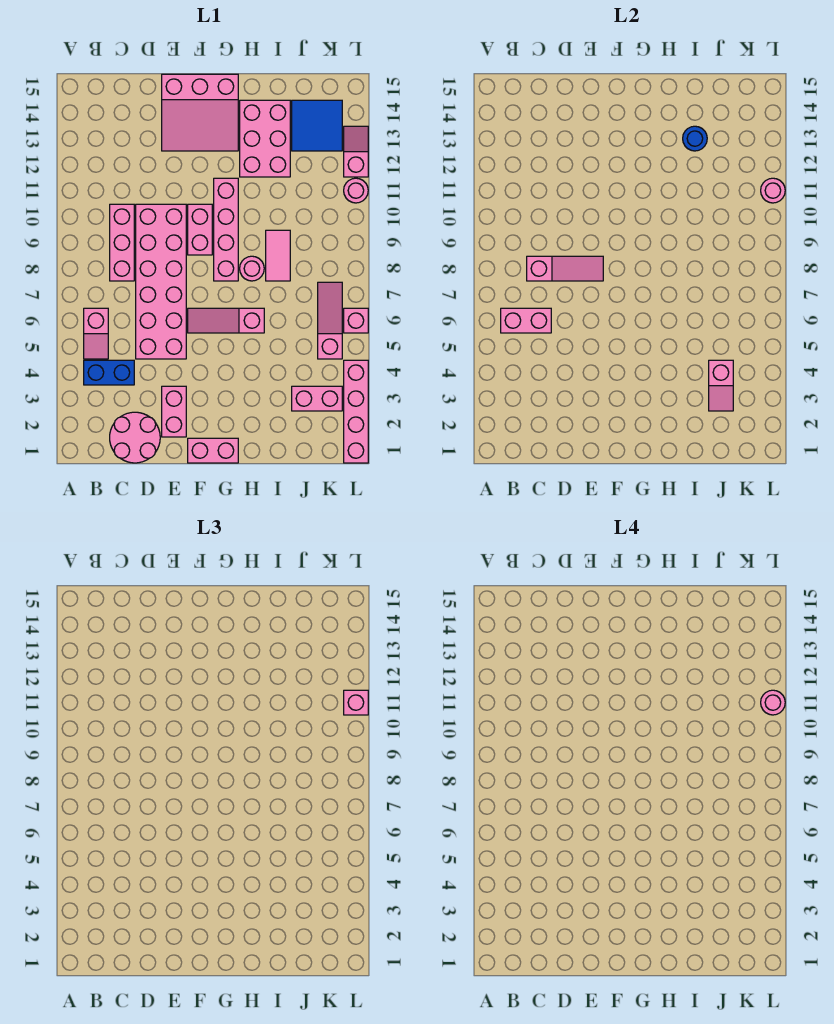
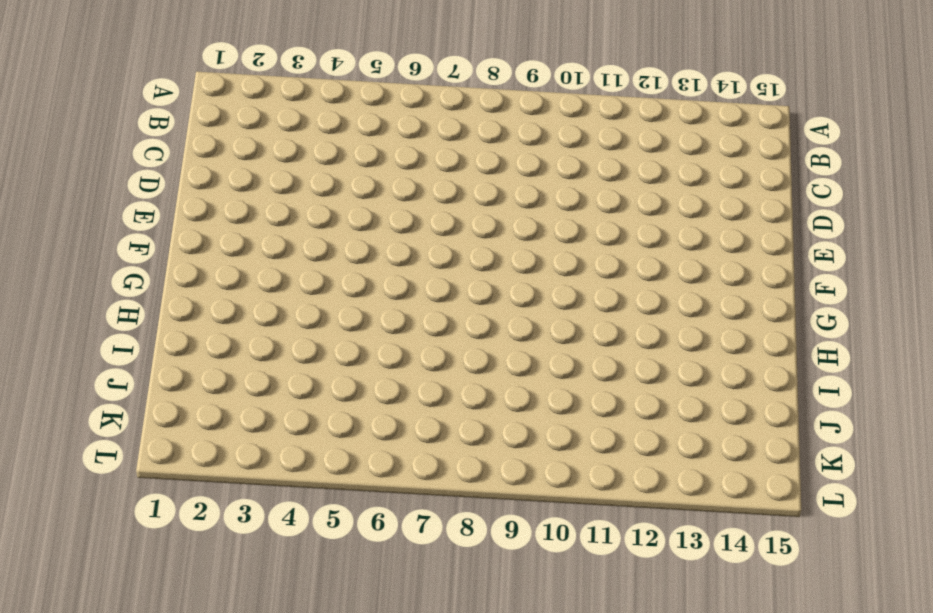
none -> blue 1x2 brick [84,360,134,385]
none -> pink 1x2 slope [84,308,108,359]
none -> pink 2x2 round brick [110,412,160,463]

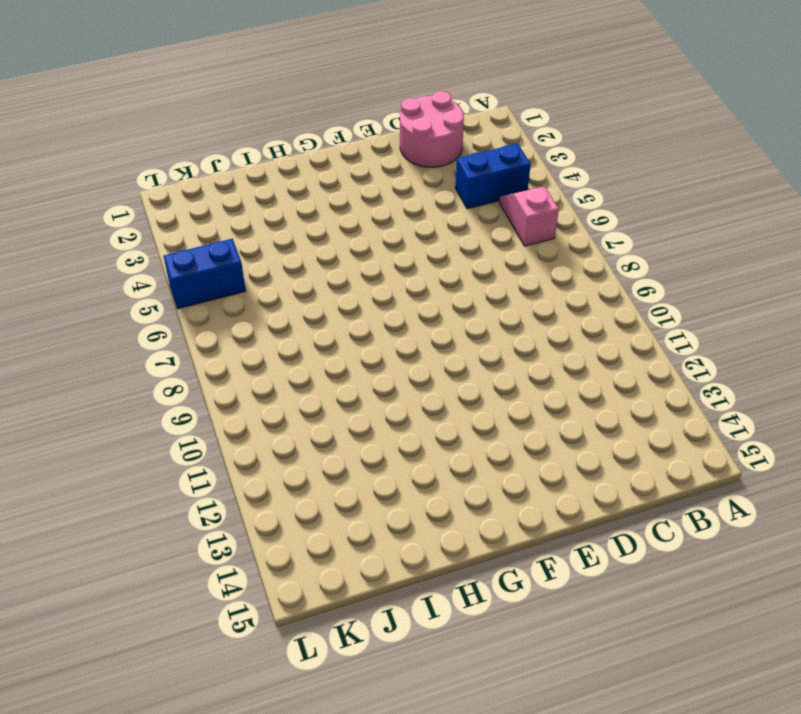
blue 1x2 brick [163,239,246,309] -> pink 1x3 slope [318,282,342,359]
none -> pink 1x3 brick [110,204,134,281]
none -> pink 2x6 brick [136,204,186,359]
none -> pink 1x2 brick [162,386,186,437]

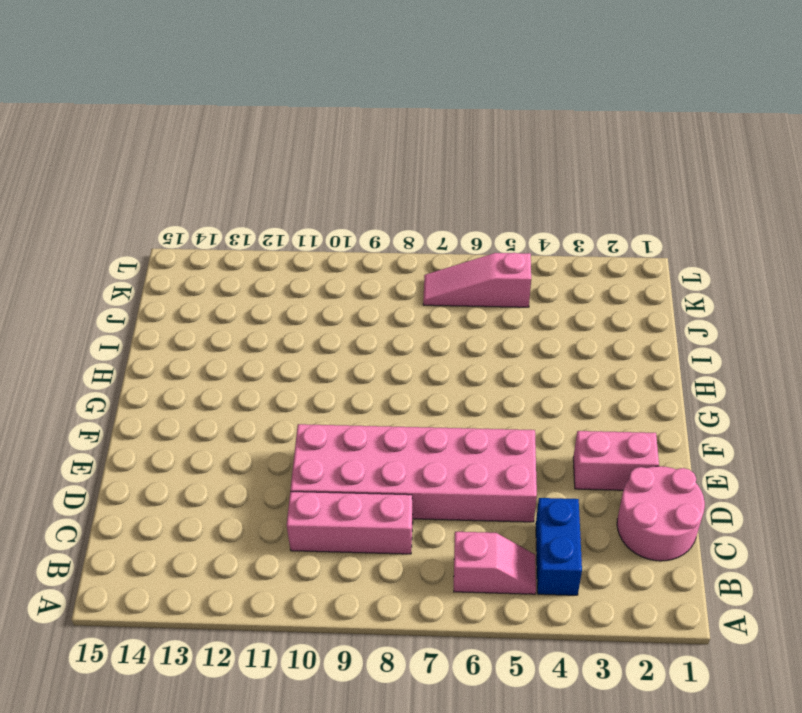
none -> pink 3x3 slope [162,74,238,151]
none -> pink 1x2 brick [188,438,238,463]
none -> pink 1x3 slope [188,308,264,333]

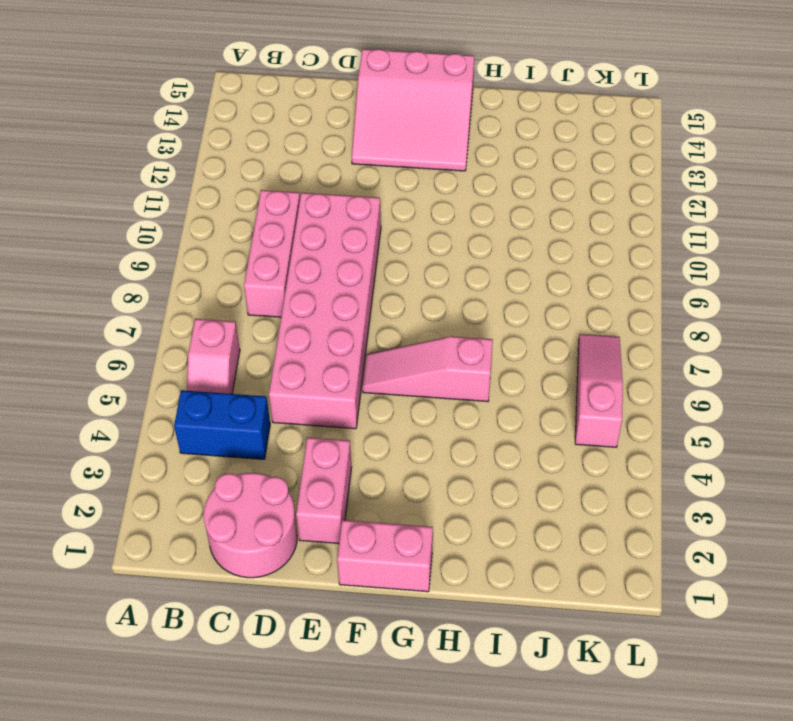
none -> pink 1x2 brick [188,204,212,255]
none -> pink 1x4 brick [214,178,238,281]
none -> pink 1x1 round brick [240,256,264,281]

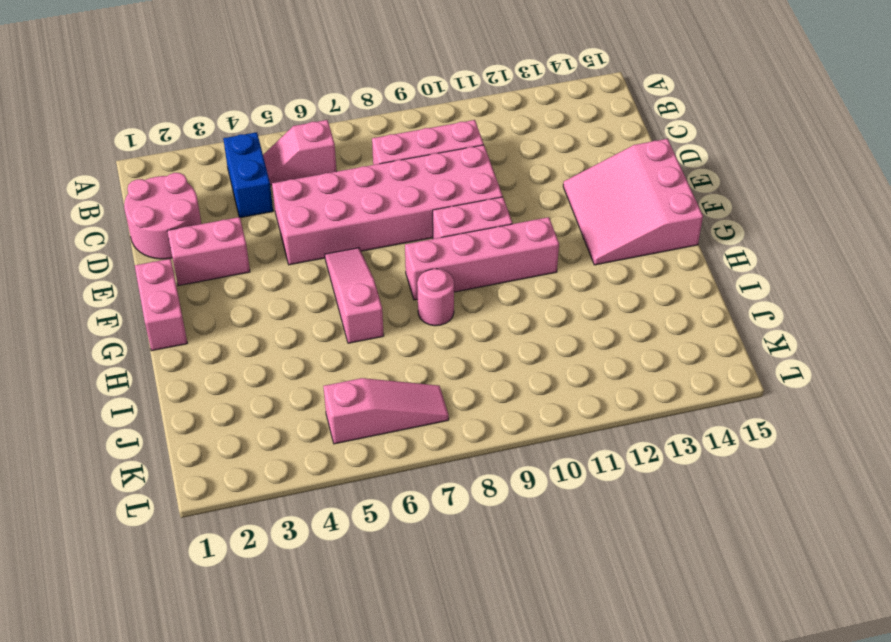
none -> pink 2x3 brick [240,100,290,177]
none -> pink 1x2 tile [266,230,290,281]
none -> pink 1x2 brick [292,386,342,411]

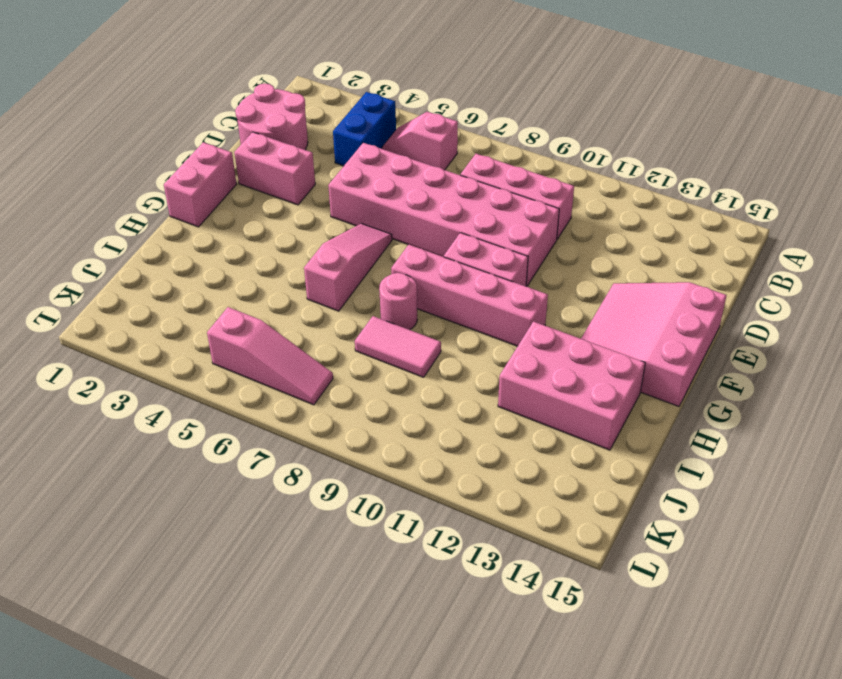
none -> pink 1x2 brick [292,386,342,411]
none -> blue 2x2 tile [292,100,342,151]
none -> pink 1x4 brick [344,360,368,463]

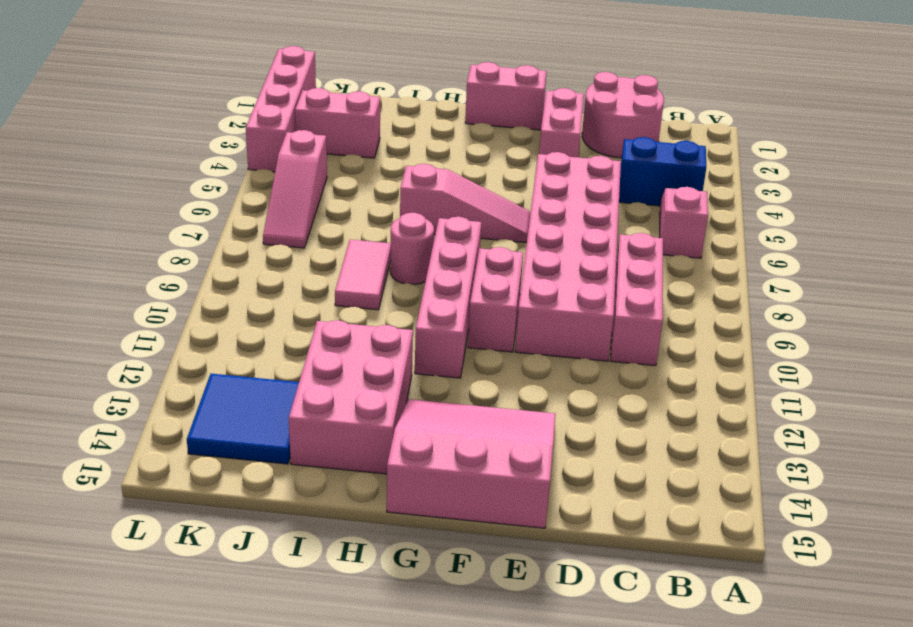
none -> pink 1x1 brick [344,308,368,333]
none -> pink 1x1 round brick [344,178,368,203]
none -> pink 1x2 slope [344,126,368,177]

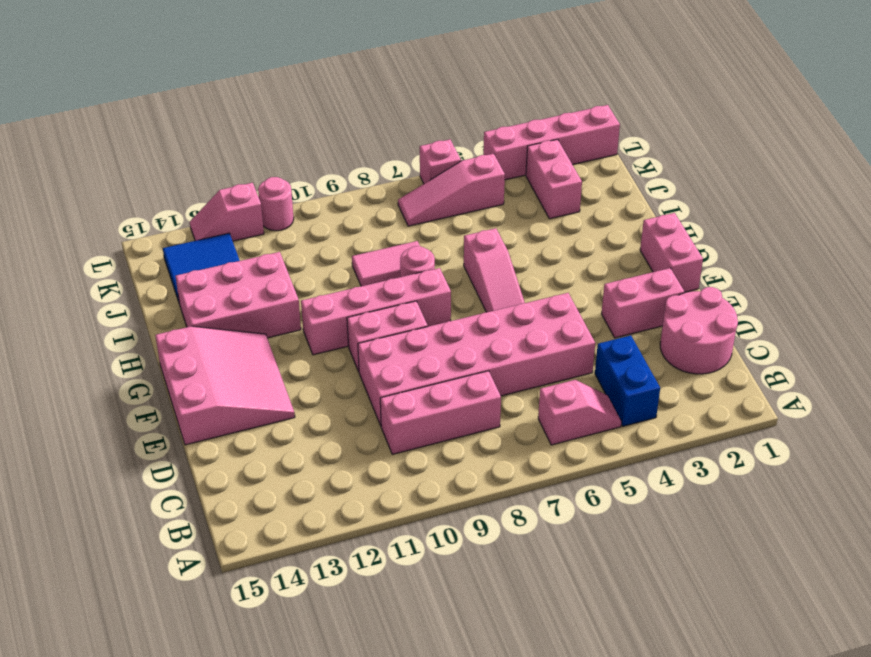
none -> pink 1x2 brick [501,308,551,333]
none -> pink 1x3 slope [527,256,603,281]
none -> blue 1x1 round brick [683,126,707,151]

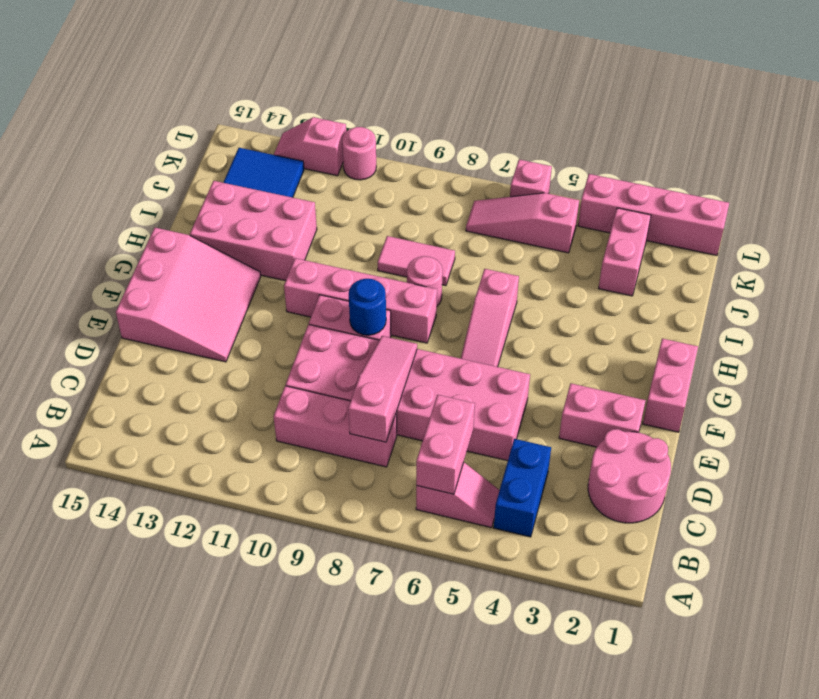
blue 1x1 round brick [349,279,386,335] -> blue 1x1 round brick moved to [683,126,707,151]
none -> pink 1x2 slope [709,360,733,411]
none -> pink 1x1 round brick [761,178,785,203]
none -> pink 1x1 brick [344,690,368,715]

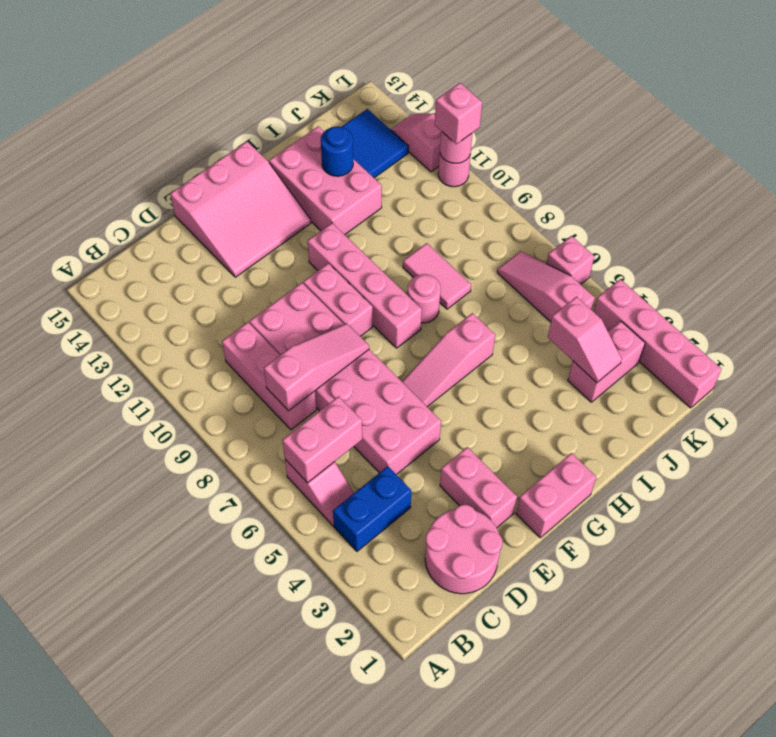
none -> pink 1x1 round brick [761,690,785,715]

